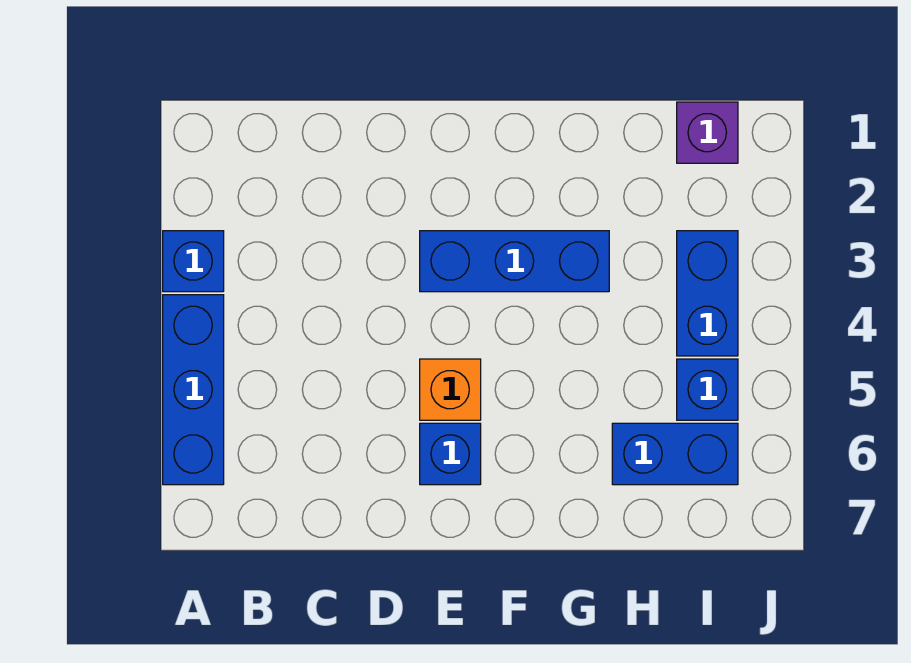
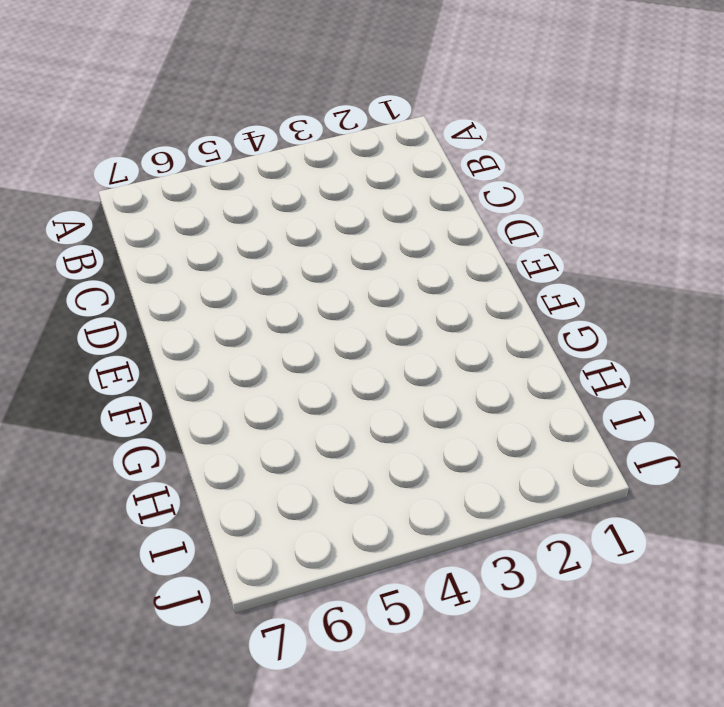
none -> blue 1x1 brick [163,231,224,292]
none -> blue 1x3 brick [163,295,224,485]

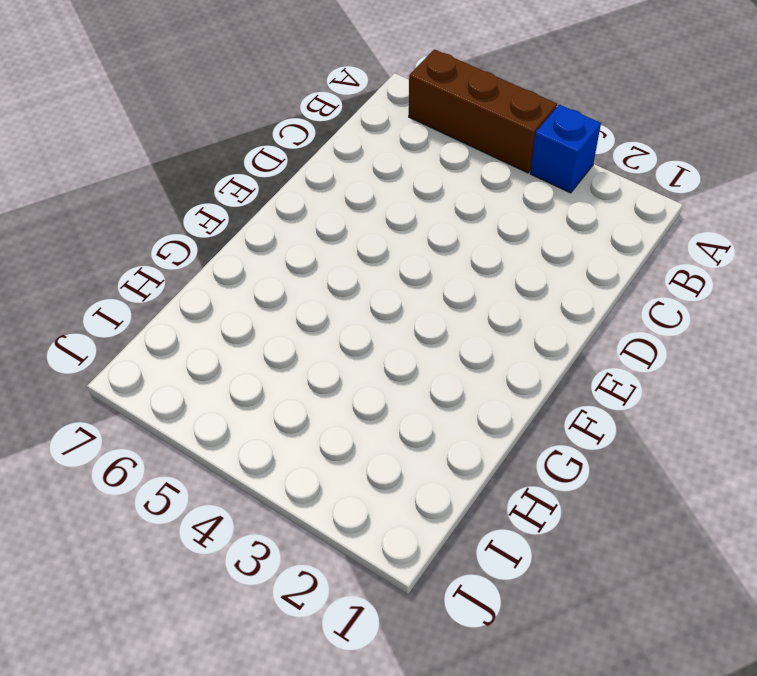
brown 1x3 brick [409,49,557,173] -> blue 1x3 brick [163,295,224,485]
none -> blue 1x3 brick [420,231,609,292]
none -> orange 1x1 brick [420,359,481,420]

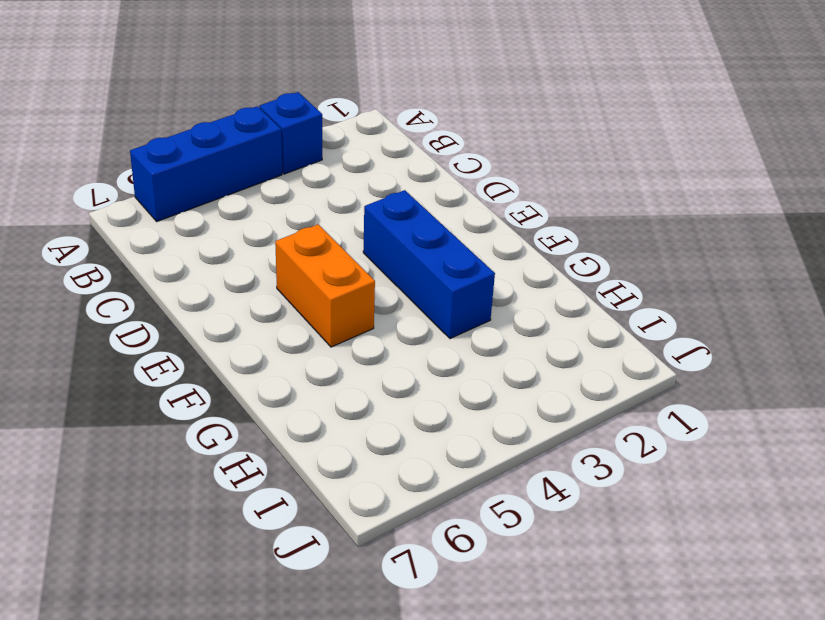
orange 1x2 brick [275,224,375,347] -> orange 1x1 brick [420,359,481,420]
none -> blue 1x1 brick [420,423,481,485]
none -> blue 1x2 brick [612,423,738,485]

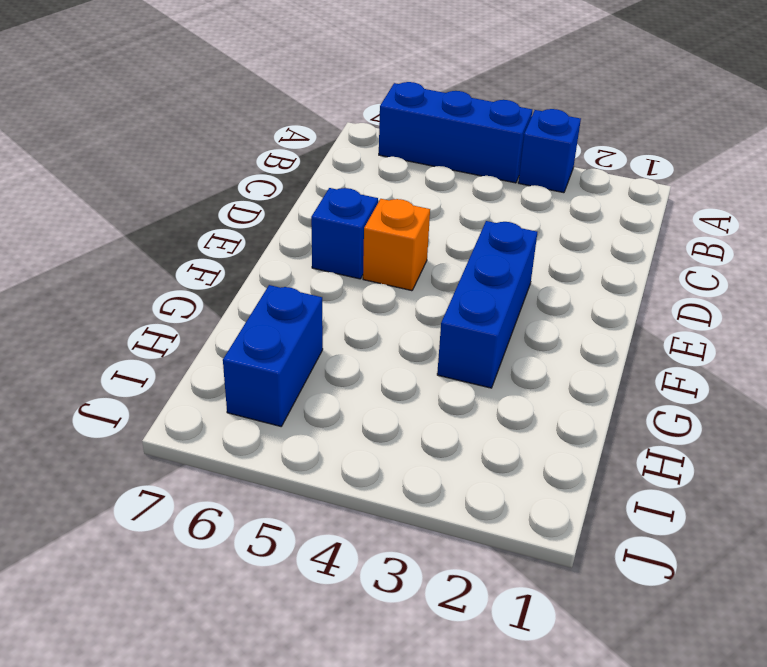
none -> purple 1x1 brick [677,102,738,163]
none -> blue 1x2 brick [677,231,738,356]

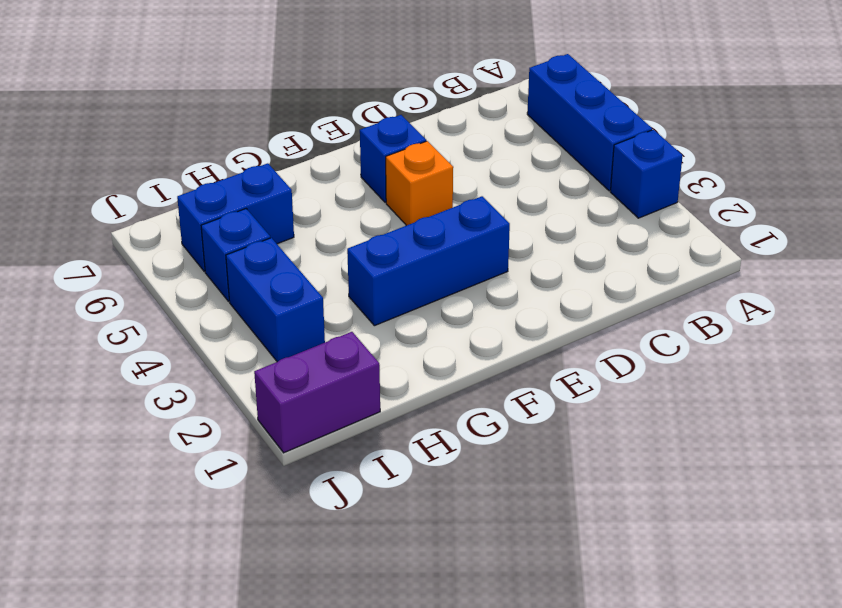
purple 1x2 brick [254,332,380,453] -> purple 1x1 brick [677,102,738,163]

